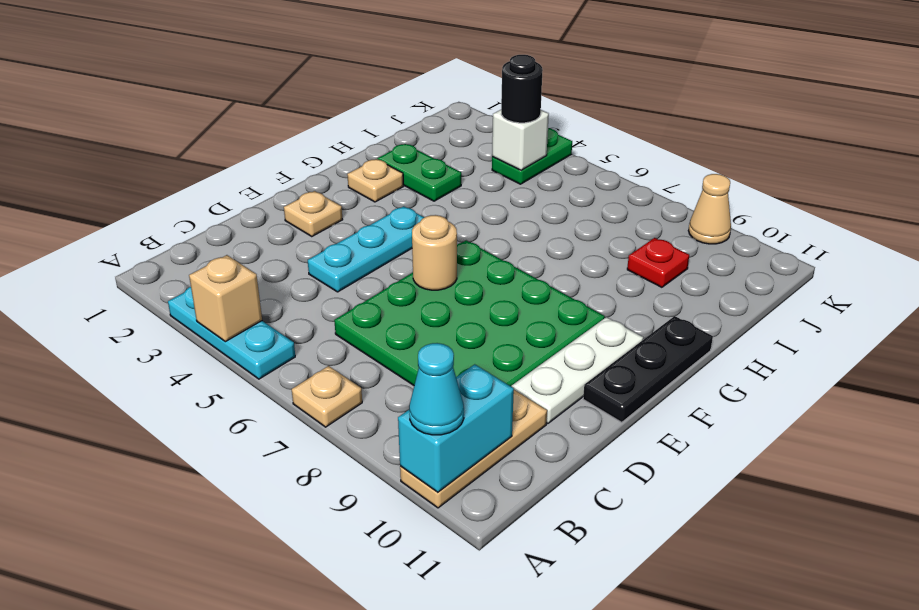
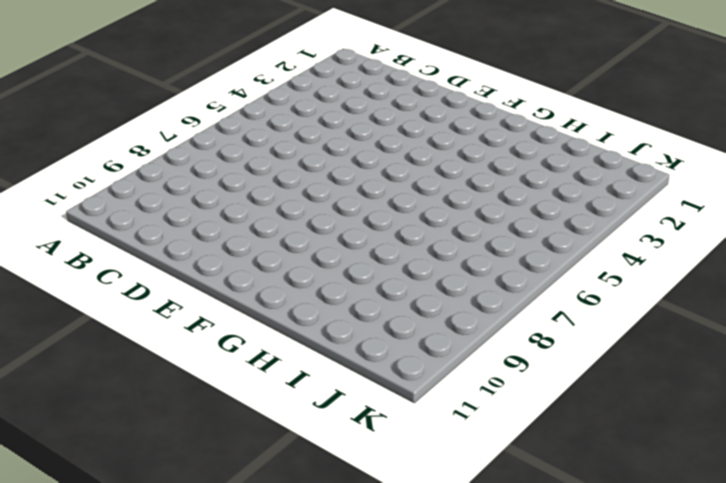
none -> cyan 1x3 plate [168,287,295,379]
none -> tan 1x1 plate [292,366,362,427]
none -> tan 1x3 plate [400,390,547,508]

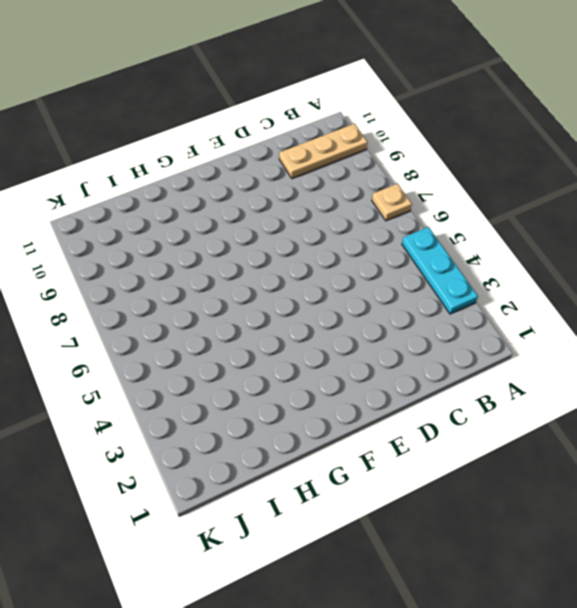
none -> green 4x4 plate [334,240,605,386]
none -> cyan 1x3 plate [308,206,424,292]
none -> white 1x3 plate [511,317,643,424]

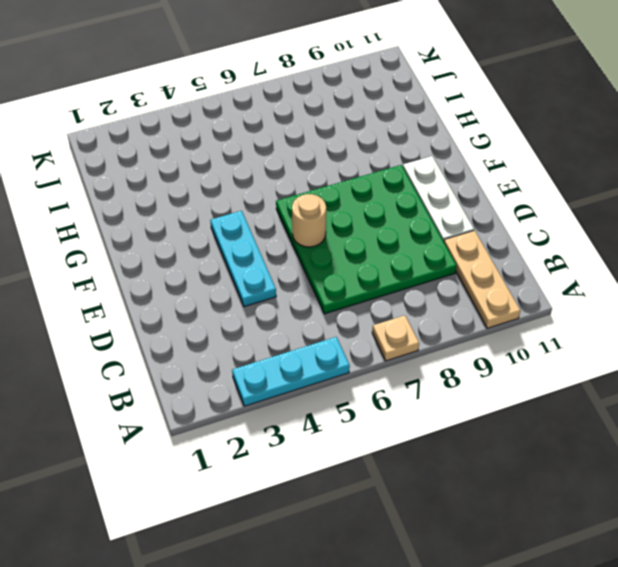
none -> tan 1x1 plate [284,191,343,236]
none -> black 1x3 plate [583,316,713,422]
none -> tan 1x1 plate [347,159,403,202]

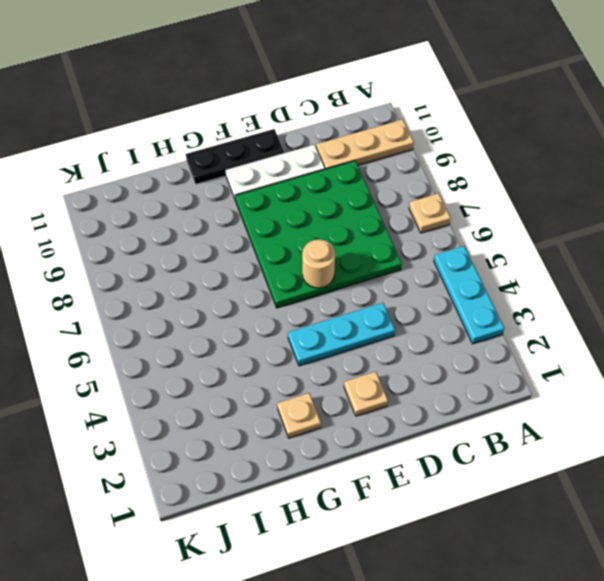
none -> green 1x2 plate [378,144,461,201]
none -> red 1x1 plate [627,238,689,287]
none -> green 1x2 plate [492,128,572,184]

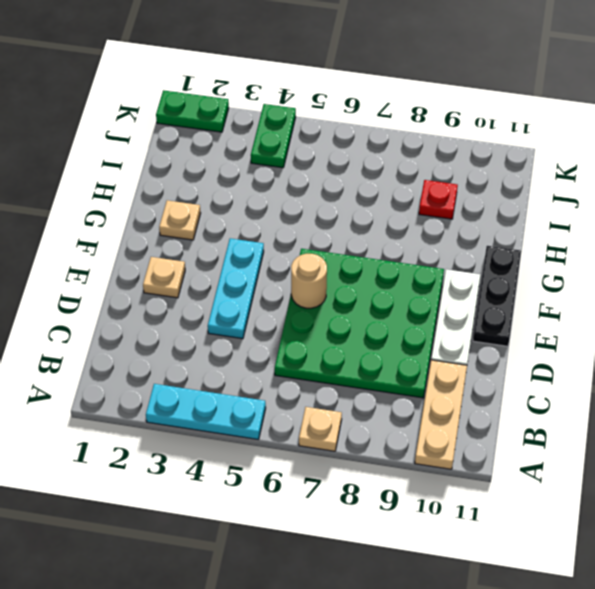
green 1x2 plate [156,90,229,132] -> green 1x2 plate moved to [378,144,461,201]
none -> tan 1x1 cone [688,174,731,244]
none -> tan 1x1 brick [189,255,262,342]
none -> cyan 1x2 brick [398,364,514,492]

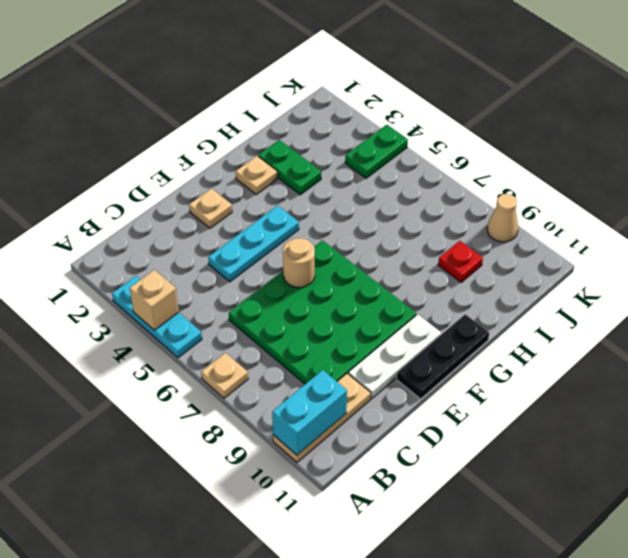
none -> white 1x1 brick [492,110,549,170]
none -> cyan 1x1 cone [409,343,464,435]
none -> black 1x1 round brick [501,55,543,123]

